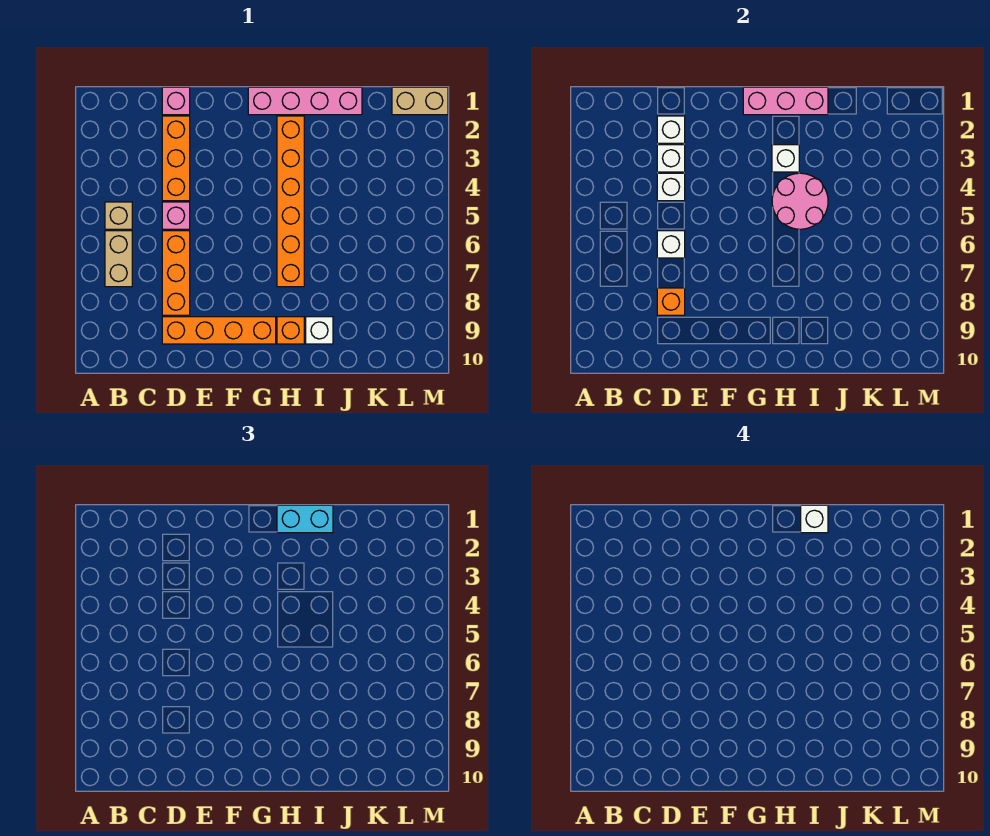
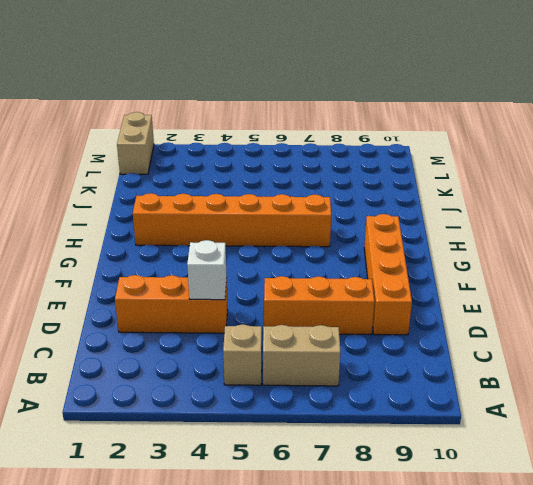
none -> pink 1x1 brick [162,87,190,115]
none -> pink 1x1 brick [162,202,190,229]
none -> pink 1x4 brick [248,87,362,115]

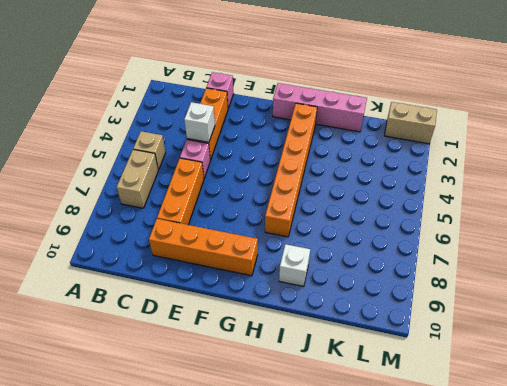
none -> orange 1x1 brick [277,317,304,344]
none -> white 1x1 brick [657,116,685,143]
none -> white 1x1 brick [657,145,685,172]

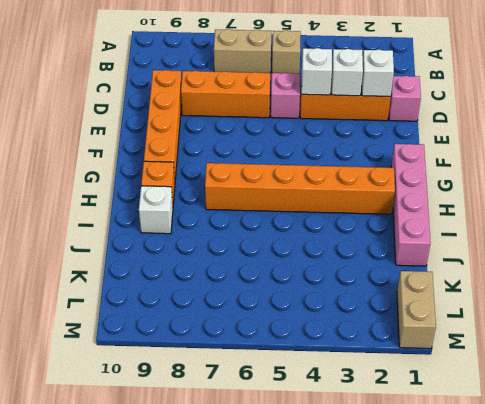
none -> white 1x1 brick [657,231,685,258]
none -> orange 1x1 brick [657,288,685,315]
none -> pink 1x3 brick [743,87,828,115]

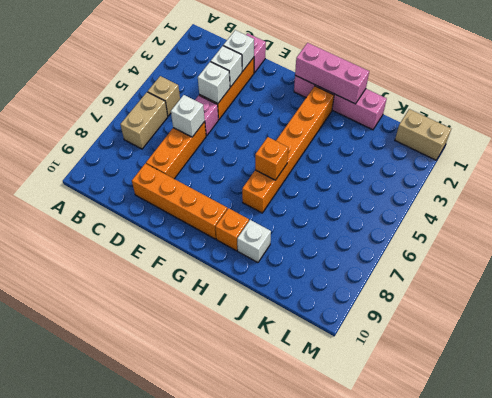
orange 1x1 brick [255,137,288,180] -> orange 1x1 brick moved to [657,288,685,315]
none -> white 1x1 brick [772,145,799,172]
none -> pink 2x2 round brick [772,173,828,229]
none -> cyan 1x2 brick [277,505,333,533]

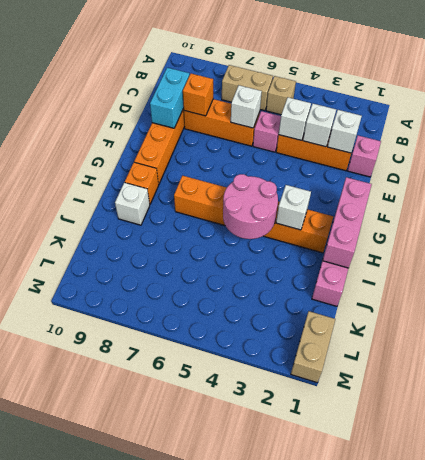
cyan 1x2 brick [150,68,190,128] -> cyan 1x2 brick moved to [277,505,333,533]
none -> white 1x1 brick [801,505,828,533]

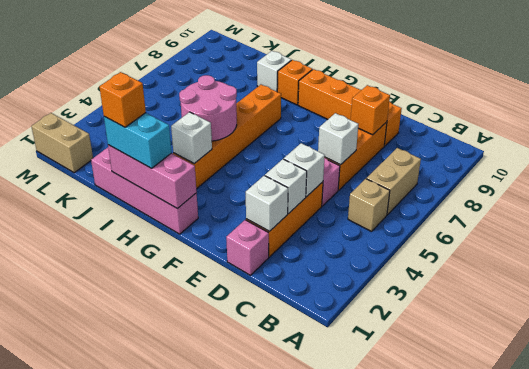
orange 1x1 brick [100,72,146,127] -> white 1x1 brick [801,505,828,533]

